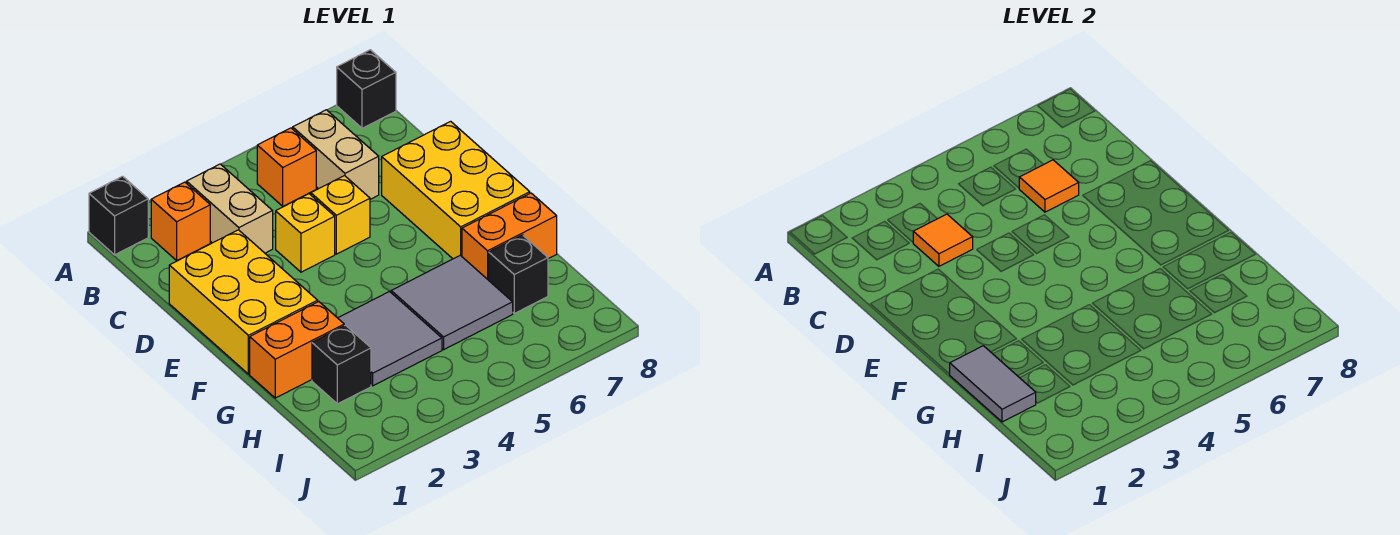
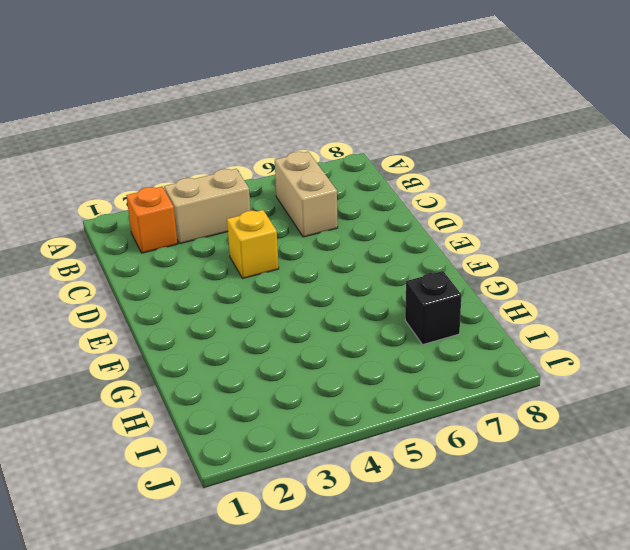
tan 1x2 brick [164,169,250,244] -> tan 1x2 brick turned to [187,164,273,253]
none -> black 1x1 brick [89,176,148,255]
none -> black 1x1 brick [337,50,396,128]
none -> orange 1x1 brick [257,128,316,206]

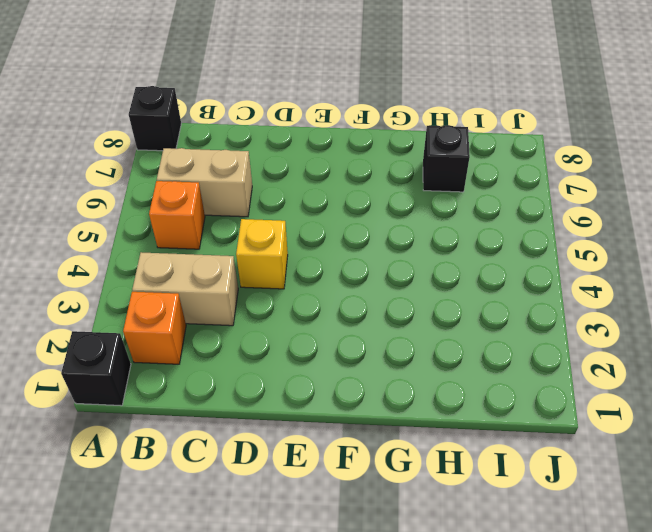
none -> yellow 2x3 brick [169,230,318,374]
none -> yellow 1x1 brick [311,176,370,254]
none -> yellow 2x3 brick [382,121,530,259]

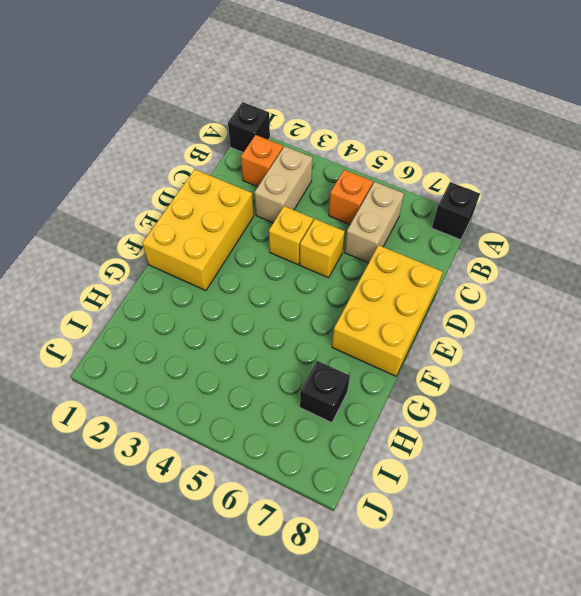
none -> orange 1x2 brick [250,301,344,398]
none -> grey 2x2 tile [338,292,442,386]
none -> grey 2x2 tile [391,255,513,349]

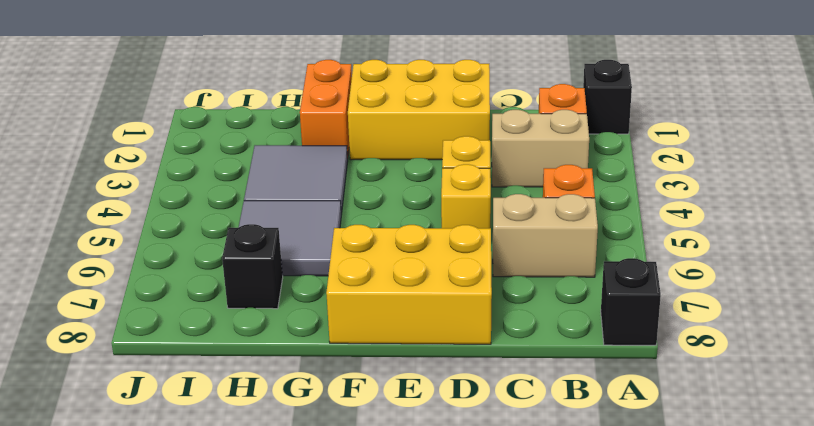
none -> orange 1x2 brick [462,193,557,280]
none -> black 1x1 brick [312,325,371,404]
none -> orange 1x1 tile [913,214,973,266]

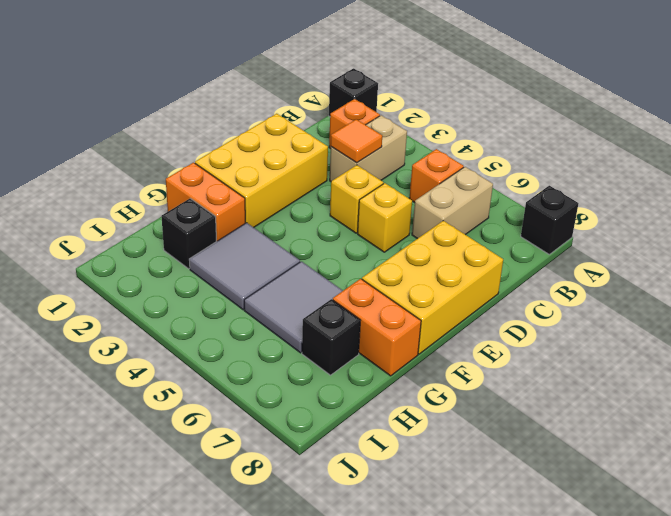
none -> orange 1x1 tile [1019,160,1079,212]
none -> grey 1x2 tile [950,346,1036,422]

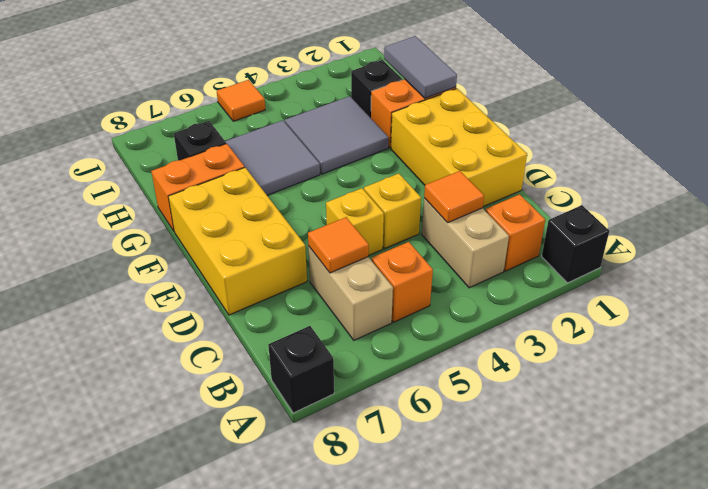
orange 1x1 tile [217,80,265,121] -> none

